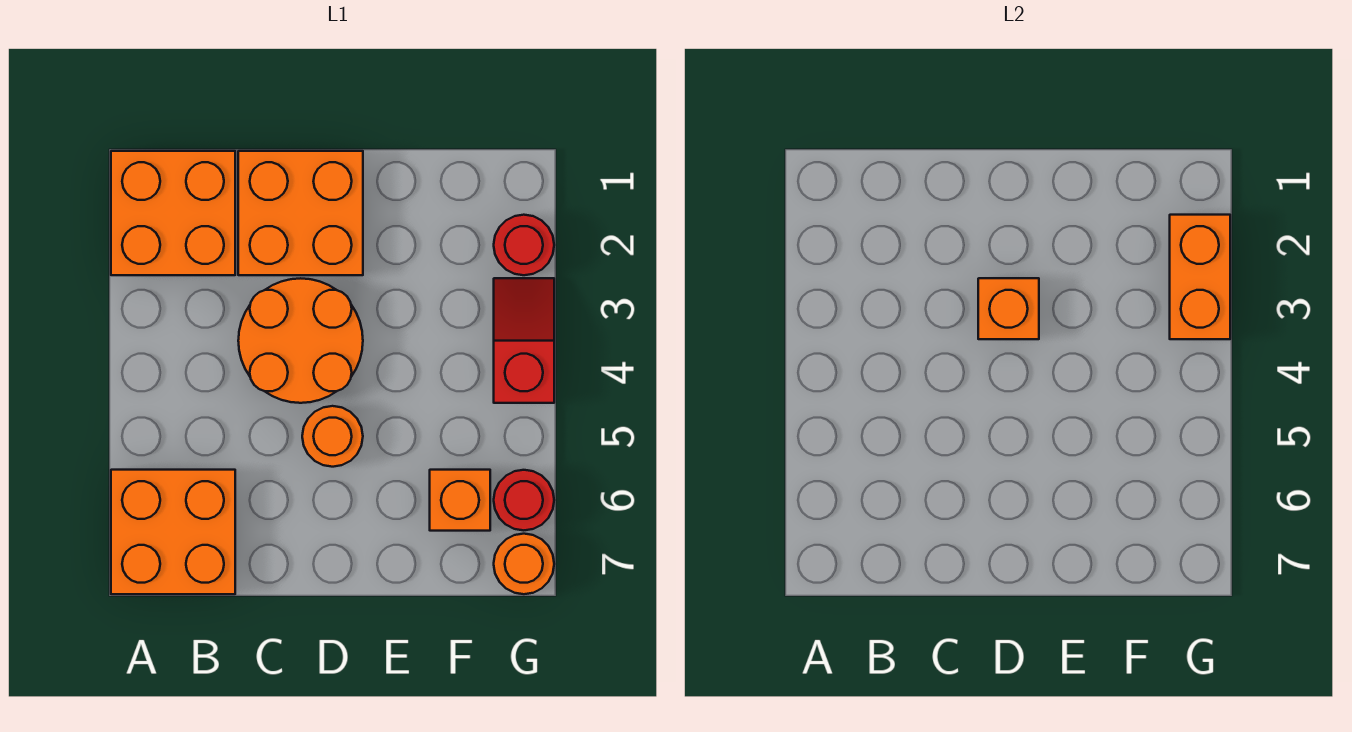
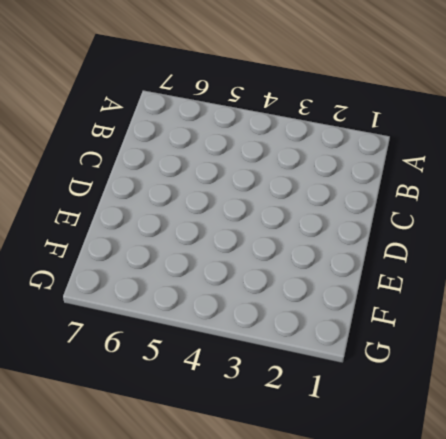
none -> orange 2x2 brick [111,151,235,275]
none -> orange 2x2 brick [111,470,235,594]
none -> orange 2x2 brick [238,151,363,275]

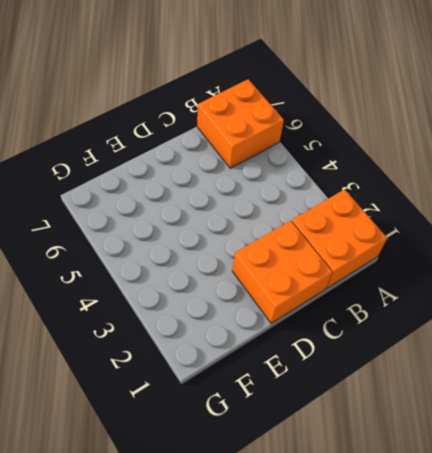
none -> orange 2x2 round brick [238,278,363,403]
none -> orange 1x1 round brick [302,406,363,467]
none -> orange 1x1 brick [430,470,490,531]

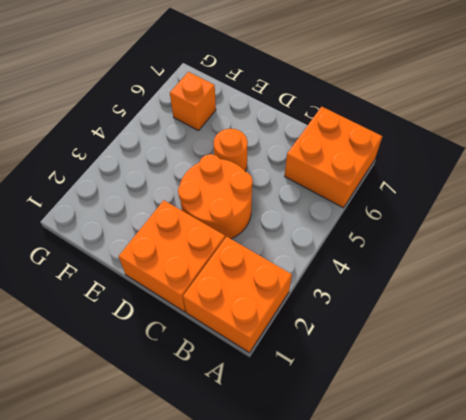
none -> red 1x1 round brick [494,215,554,275]
none -> red 1x2 slope [494,278,554,403]
none -> red 1x1 round brick [494,470,554,530]

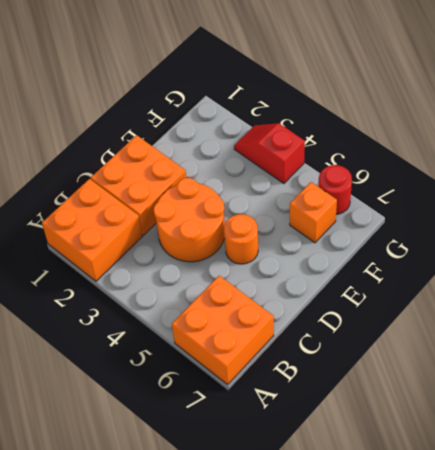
none -> red 1x1 round brick [494,215,554,275]
none -> orange 1x1 round brick [494,534,554,594]
none -> orange 1x1 brick [978,278,1039,339]

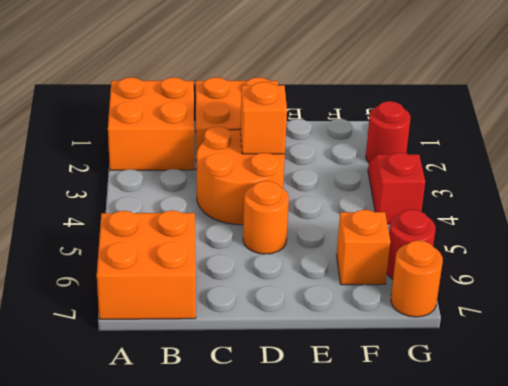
none -> orange 1x2 brick [1170,215,1230,339]

